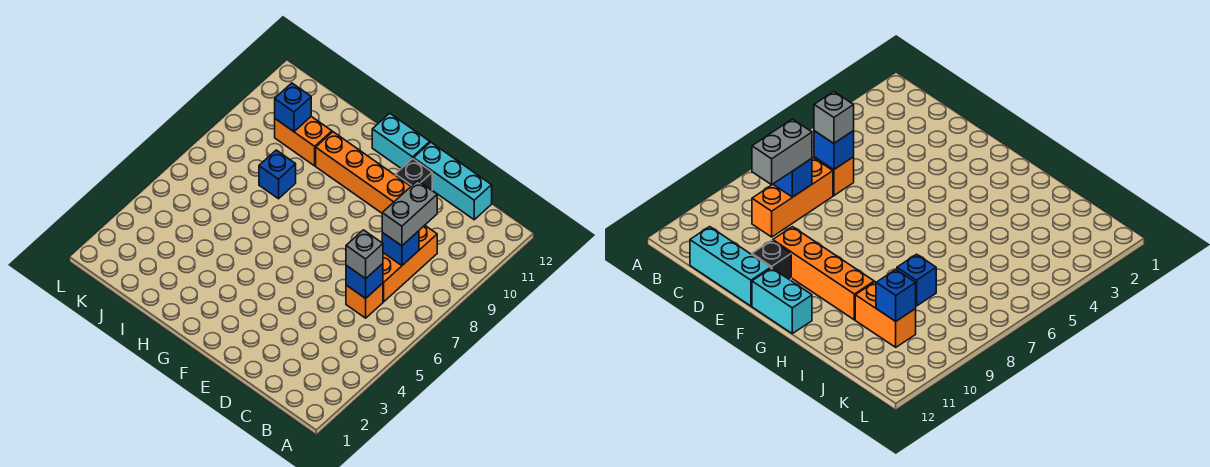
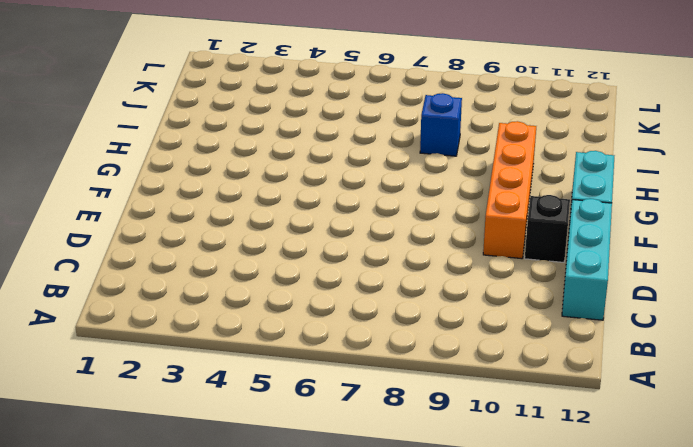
none -> orange 1x1 brick [346,283,383,318]
none -> orange 1x3 brick [383,225,437,302]
none -> orange 1x2 brick [275,117,332,166]

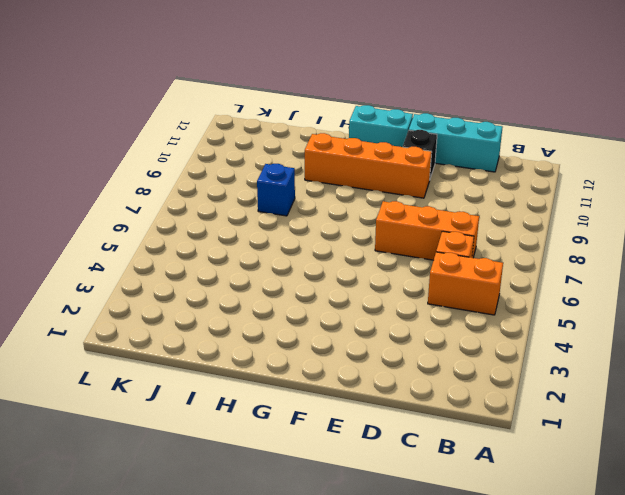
orange 1x2 brick [428,252,503,315] -> orange 1x2 brick moved to [275,117,332,166]
orange 1x3 brick [375,201,479,260] -> orange 1x3 brick turned to [383,225,437,302]
none -> blue 1x1 brick [346,264,383,298]
none -> blue 1x1 brick [382,231,419,265]
none -> blue 1x1 brick [275,83,311,132]

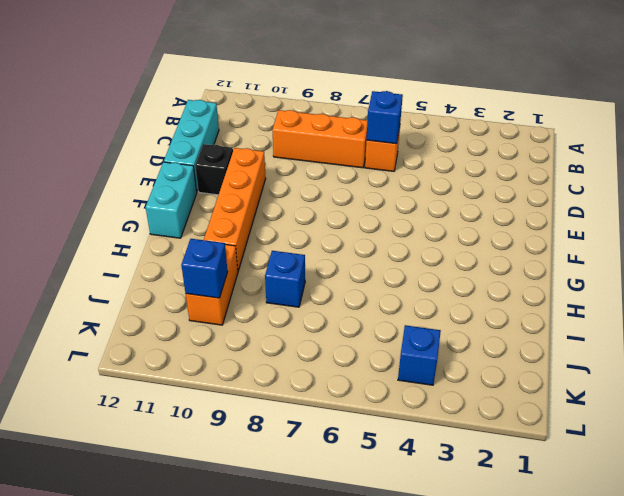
blue 1x1 brick [398,325,441,385] -> blue 1x1 brick moved to [382,231,419,265]
none -> grey 1x1 brick [346,230,383,279]
none -> grey 1x2 brick [382,181,437,246]

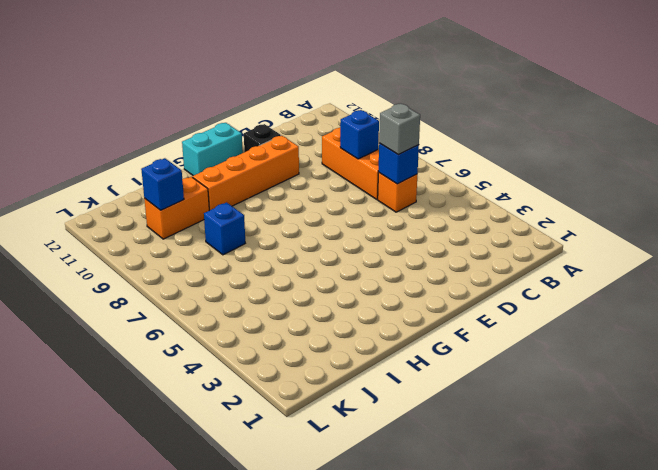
none -> cyan 1x3 brick [414,142,492,220]
none -> grey 1x2 brick [382,181,437,246]

